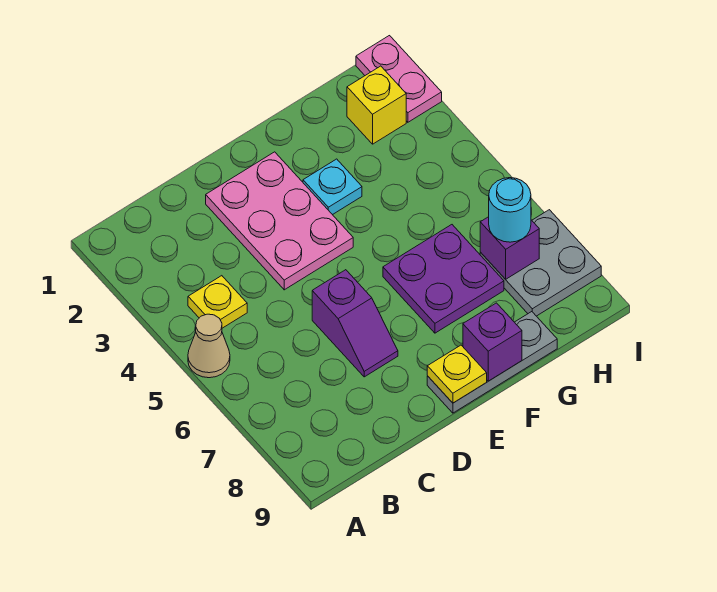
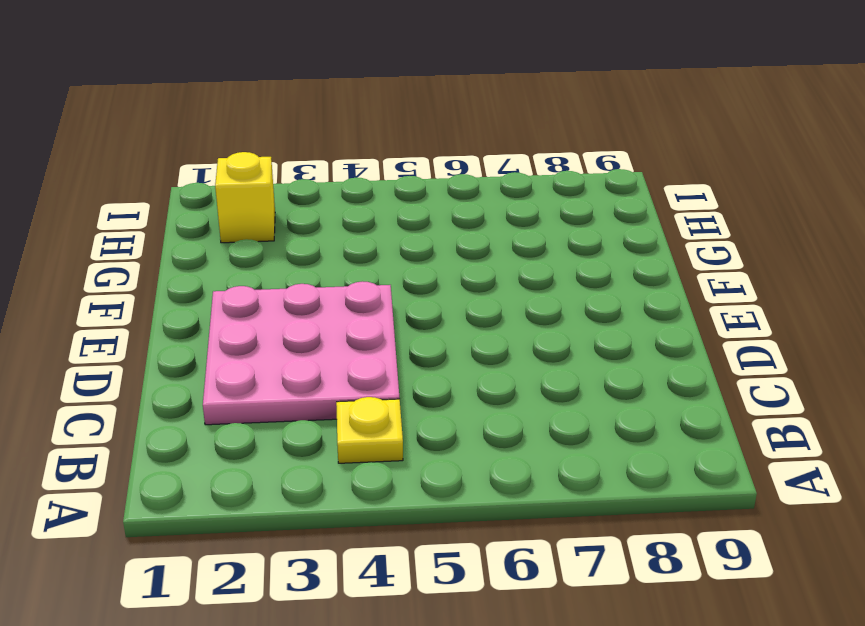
pink 3x3 plate [203,281,400,425] -> pink 2x3 plate [206,152,353,290]
none -> tan 1x1 cone [188,314,230,378]
none -> purple 1x2 slope [312,270,398,377]
none -> grey 1x3 plate [427,312,557,413]

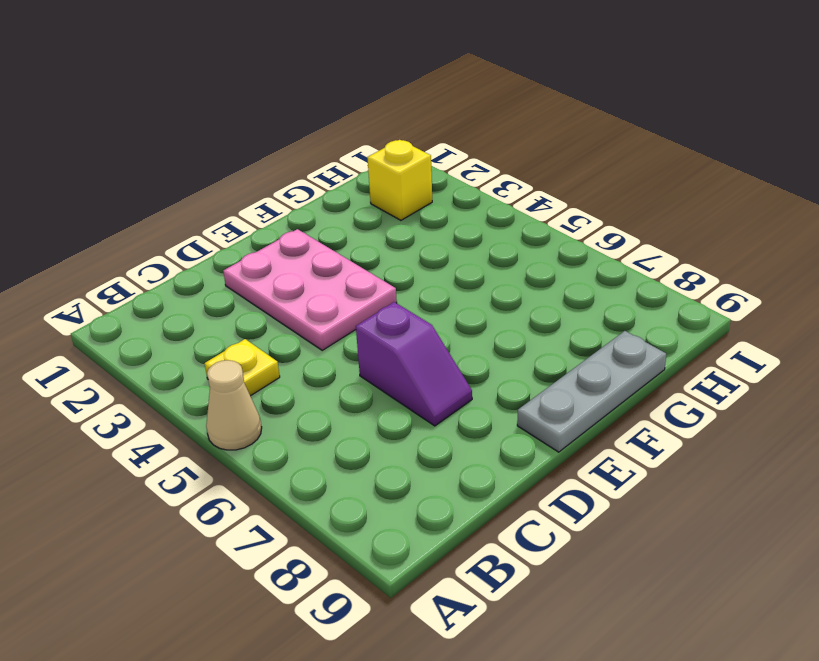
none -> cyan 1x1 plate [303,159,362,215]
none -> purple 2x2 plate [383,225,504,333]
none -> grey 2x2 plate [480,210,601,316]

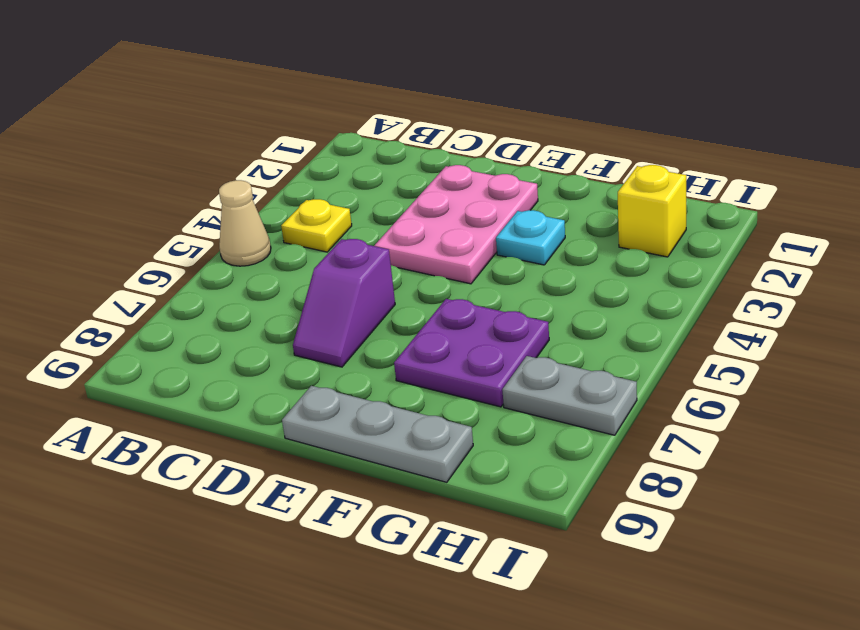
grey 1x2 plate [502,356,637,435] -> grey 2x2 plate [480,210,601,316]
none -> pink 1x2 plate [356,36,442,122]
none -> yellow 1x1 plate [427,345,487,403]
none -> purple 1x1 brick [463,303,522,381]

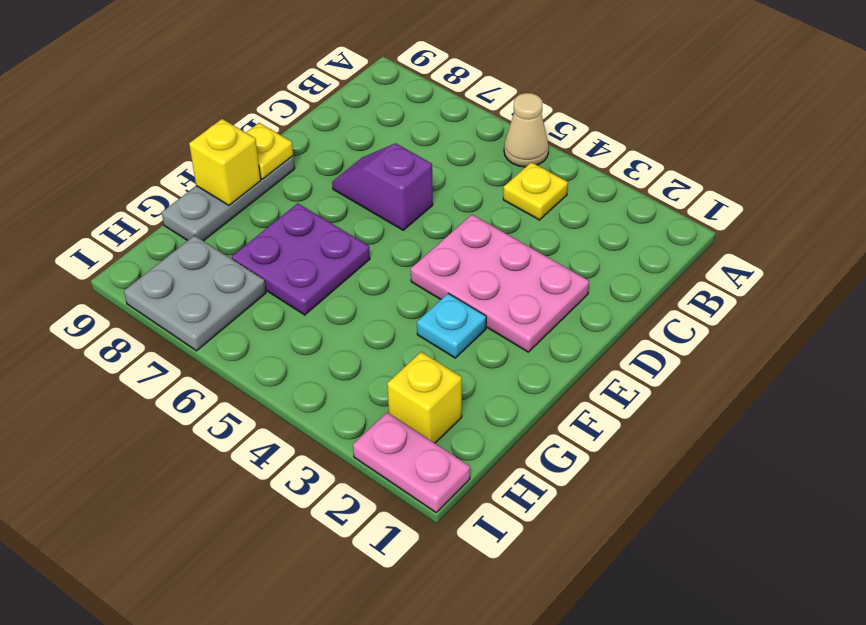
yellow 1x1 brick [189,119,261,205] -> purple 1x1 brick [463,303,522,381]
none -> purple 1x1 brick [480,217,539,279]
none -> cyan 1x1 round brick [489,178,531,242]

